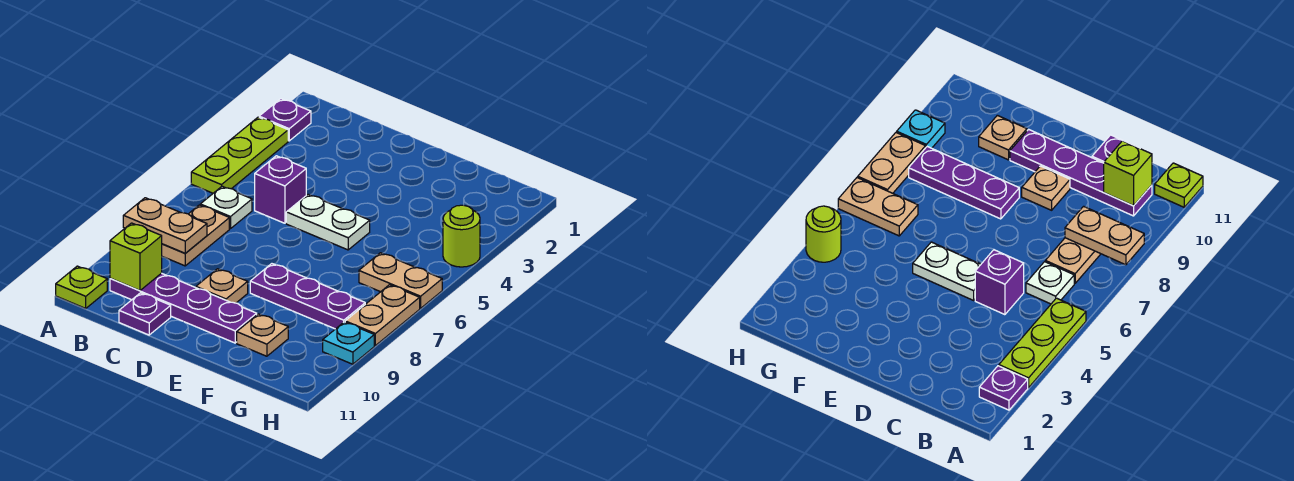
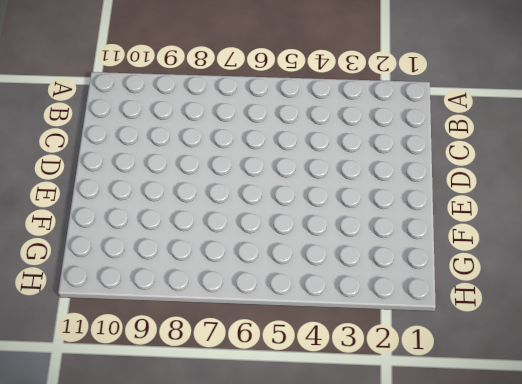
none -> purple 1x1 plate [259,99,311,141]
none -> lime 1x3 plate [191,117,288,193]
none -> lime 1x1 plate [56,266,107,308]

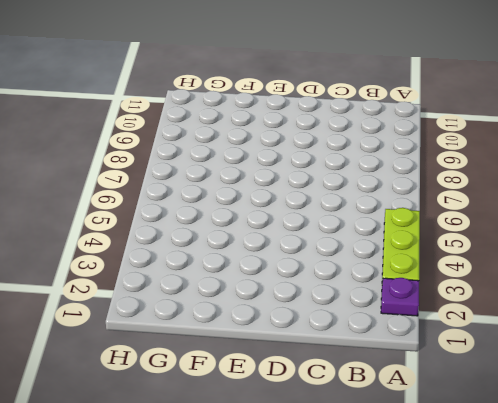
none -> lime 1x1 plate [56,266,107,308]
none -> white 1x1 plate [200,186,252,229]
none -> tan 1x2 plate [162,205,229,266]

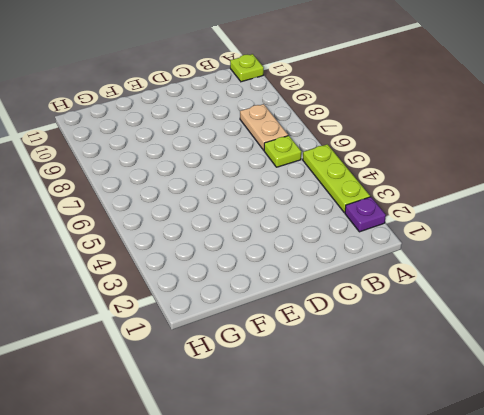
lime 1x1 plate [264,136,301,167] -> white 1x1 plate [200,186,252,229]
none -> purple 1x4 plate [110,273,257,343]
none -> purple 1x1 brick [255,156,306,223]
none -> purple 1x1 plate [119,293,171,335]

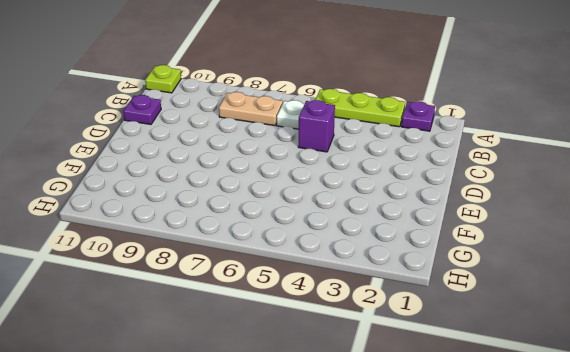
none -> purple 1x4 plate [110,273,257,343]
none -> white 1x2 plate [286,194,370,250]
none -> tan 1x1 plate [196,269,248,303]

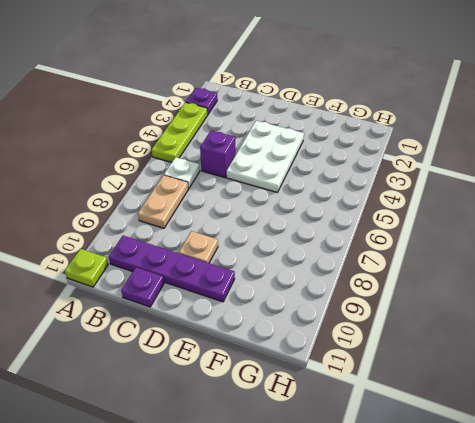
white 2x3 plate [227,121,304,192] -> white 1x2 plate [286,194,370,250]
none -> purple 1x3 plate [250,264,365,329]
none -> tan 1x1 plate [237,314,288,356]
none -> tan 1x2 plate [359,253,442,308]

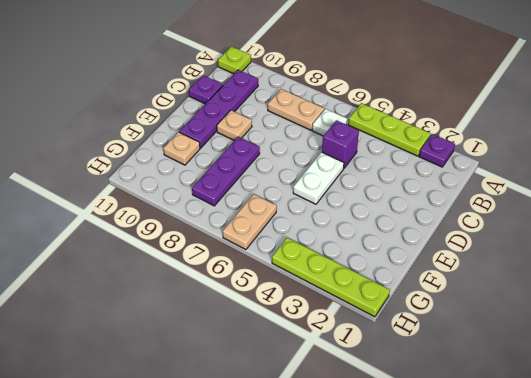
lime 1x4 plate [272,238,390,317] -> lime 1x1 round brick [443,205,480,267]
none -> tan 1x2 plate [345,285,420,346]
none -> cyan 1x1 plate [323,322,374,364]
none -> tan 1x2 plate [123,198,207,253]

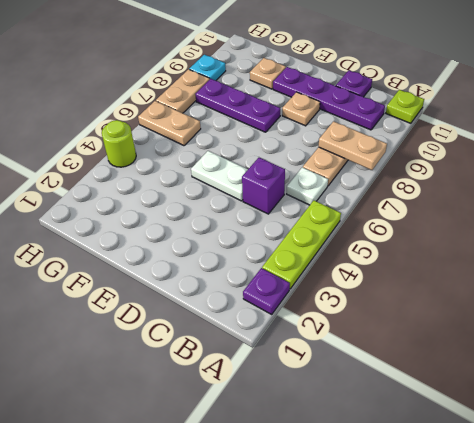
none -> lime 1x1 brick [110,223,162,290]

